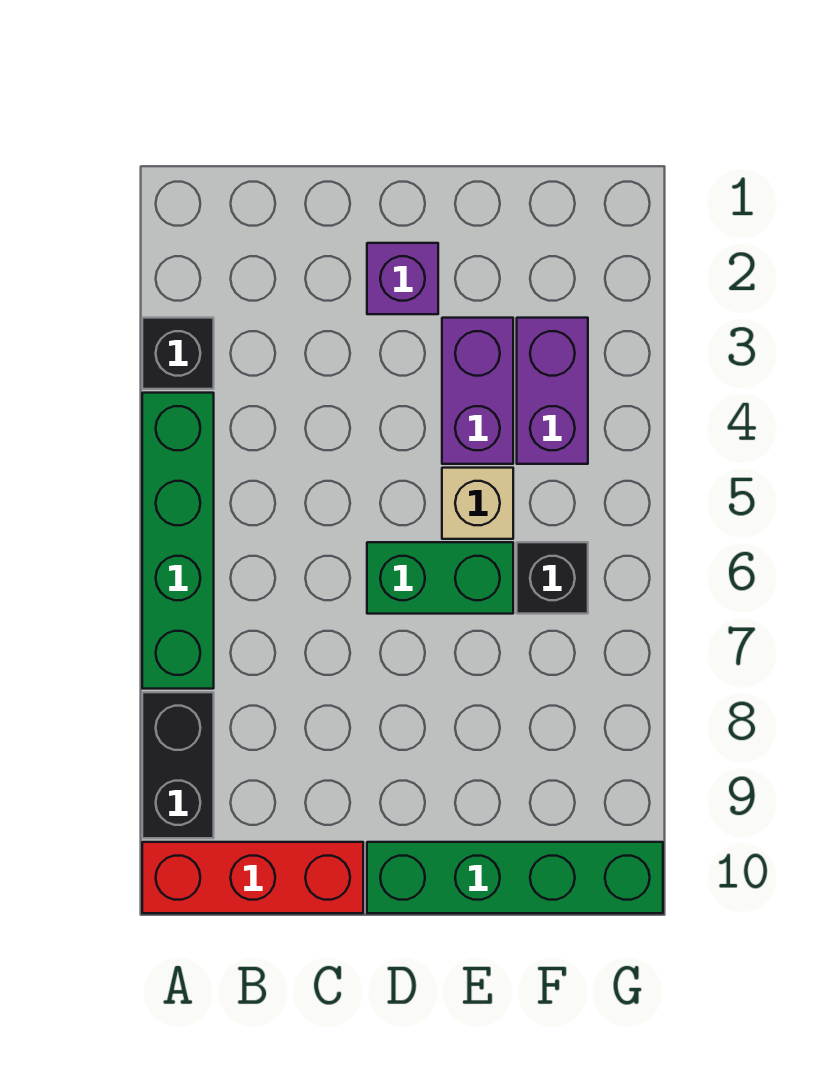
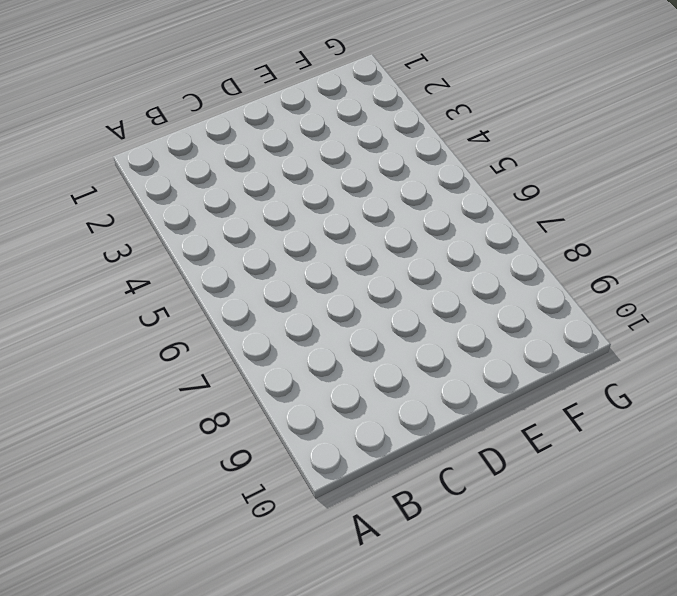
none -> black 1x1 brick [142,318,214,389]
none -> green 1x4 brick [142,393,214,689]

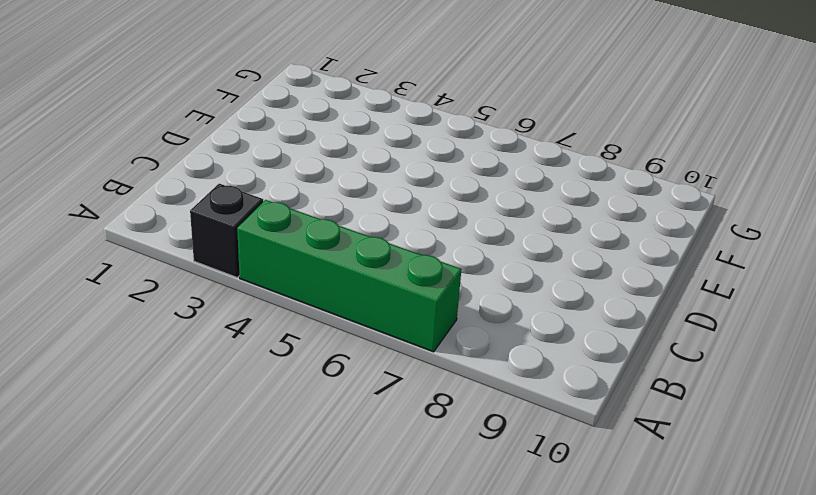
none -> black 1x2 brick [142,692,214,838]
none -> red 1x3 brick [142,842,363,913]

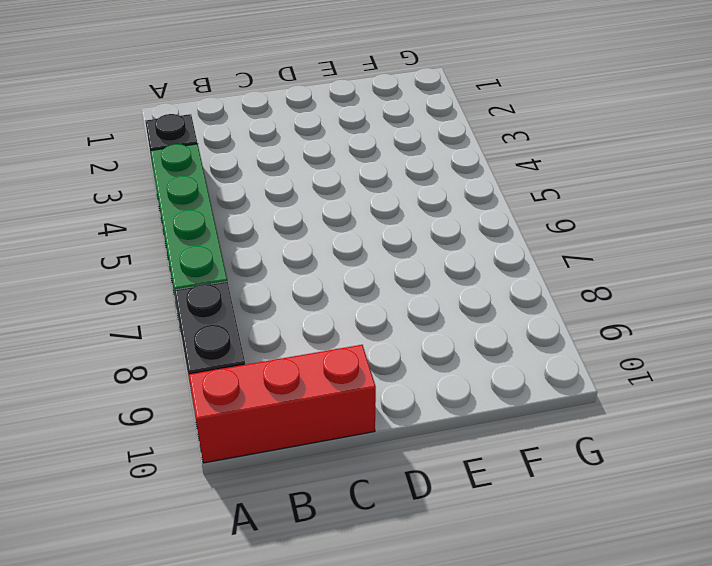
none -> purple 1x1 brick [367,243,438,314]
none -> green 1x2 brick [367,542,513,614]

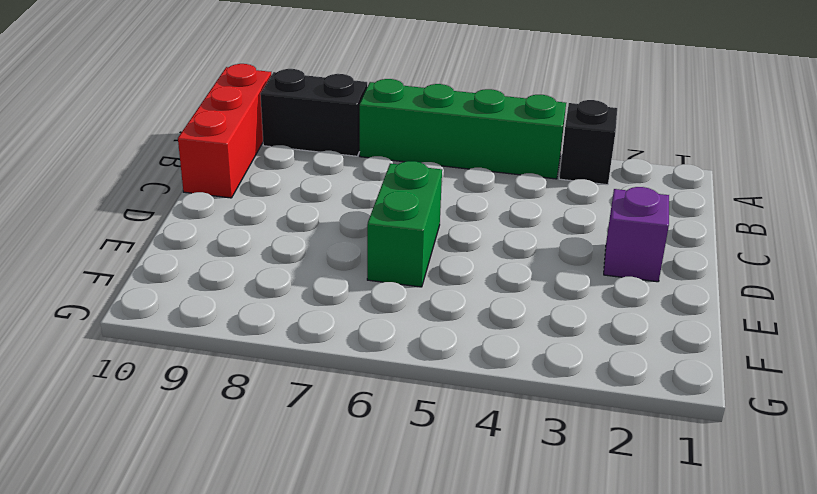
none -> green 1x4 brick [367,842,663,913]
none -> purple 1x2 brick [442,318,513,464]

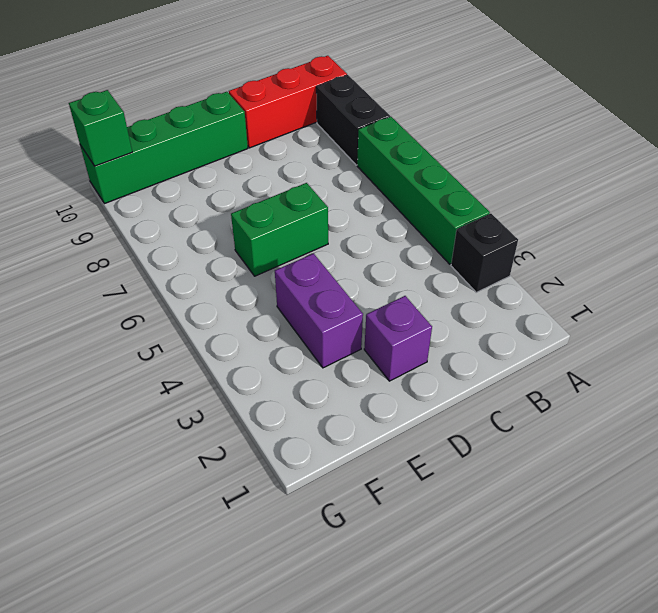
green 1x1 brick [69,90,132,166] -> none
none -> tan 1x1 brick [442,468,513,539]
none -> purple 1x2 brick [517,318,588,464]

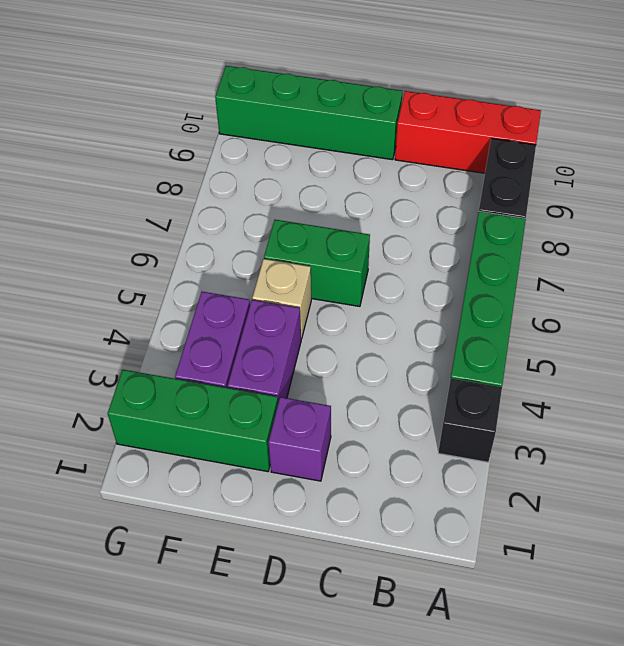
green 1x3 brick [108,370,278,472] -> none
none -> black 1x1 brick [517,542,588,614]

